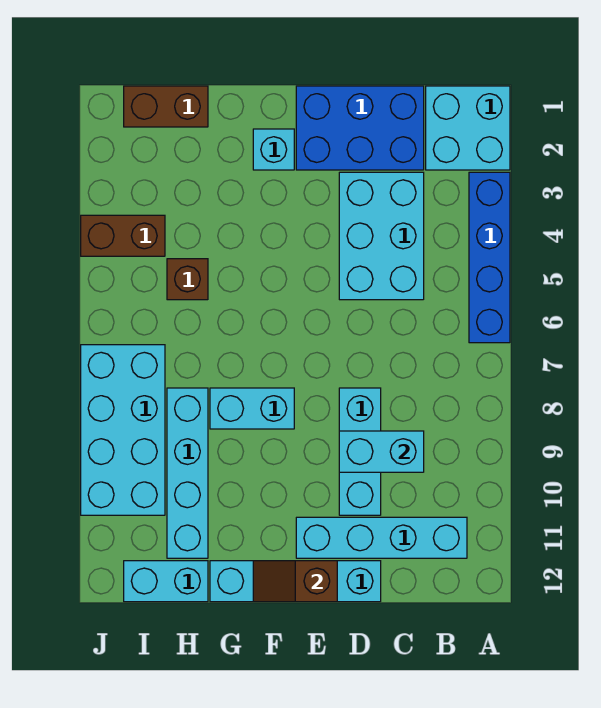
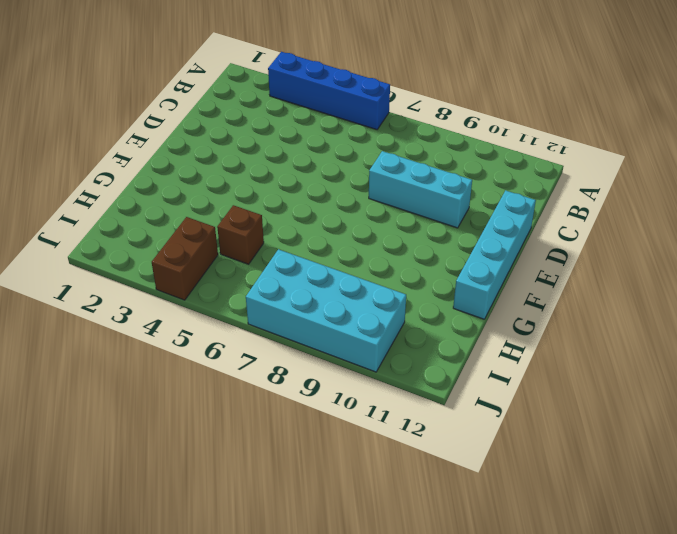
none -> cyan 2x2 brick [426,86,510,170]
none -> cyan 1x4 brick [296,517,467,558]
none -> blue 2x3 brick [296,86,424,170]

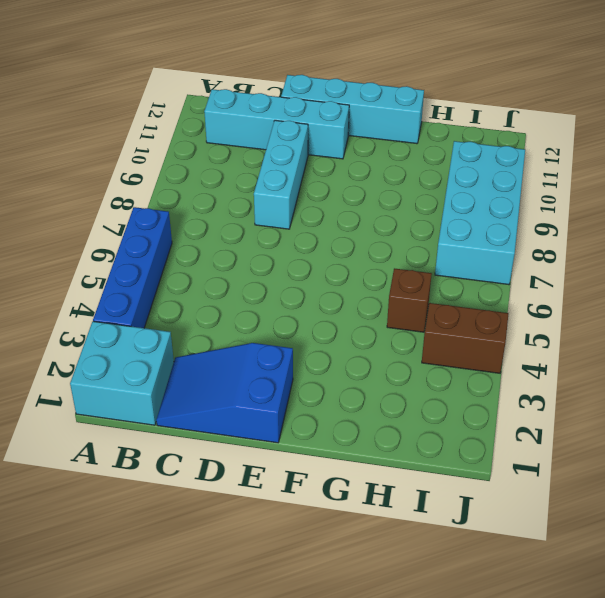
blue 2x3 slope [156,343,293,443] -> blue 2x3 brick [296,86,424,170]
none -> cyan 2x3 brick [339,172,424,300]
none -> cyan 1x1 brick [253,129,294,170]
none -> cyan 1x2 brick [210,388,294,429]

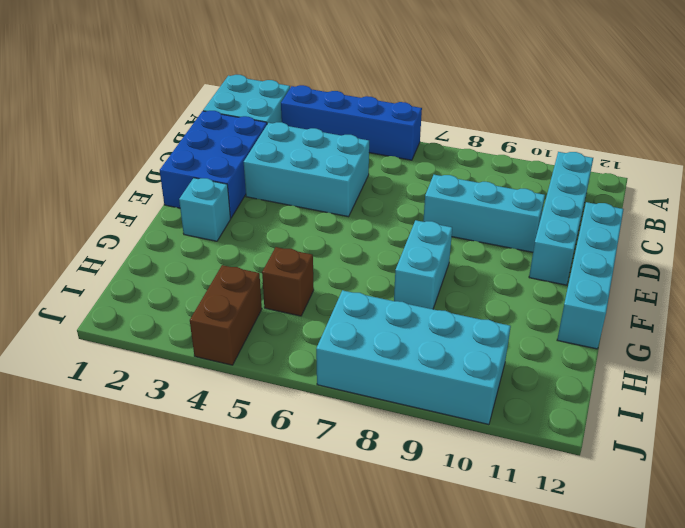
none -> brown 1x2 brick [124,86,208,127]
none -> cyan 1x4 brick [167,388,208,558]
none -> cyan 1x2 brick [124,561,208,602]

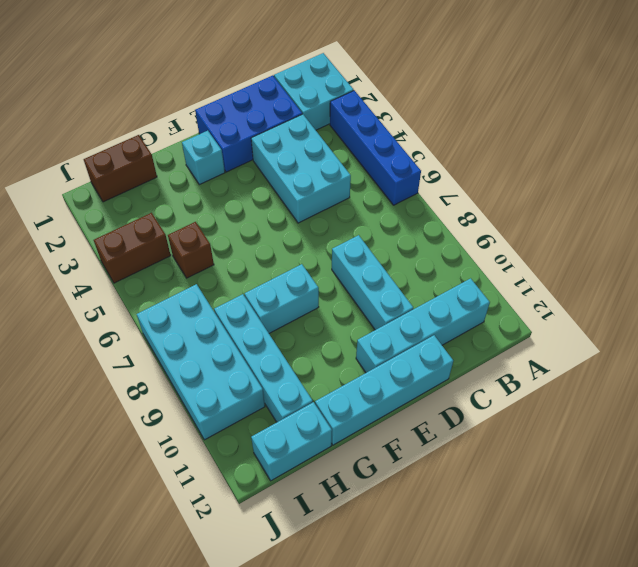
none -> cyan 1x2 brick [339,431,424,472]
none -> brown 1x2 slope [253,561,337,602]

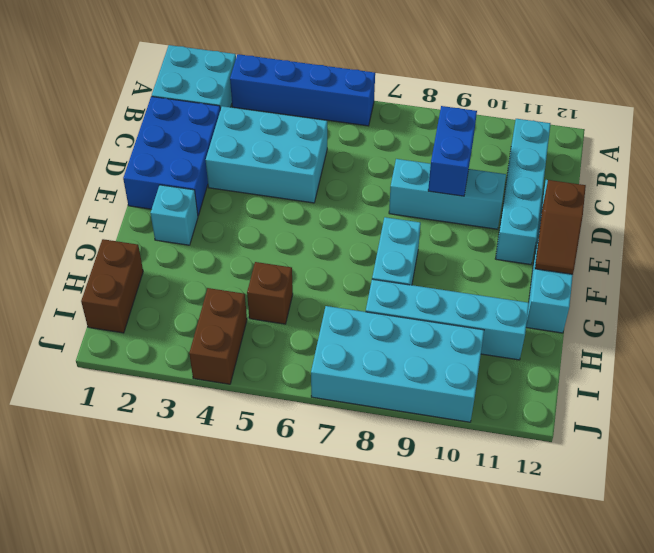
blue 1x2 brick [428,106,477,196] -> cyan 1x2 brick [339,431,424,472]
none -> cyan 1x2 brick [124,561,208,602]

